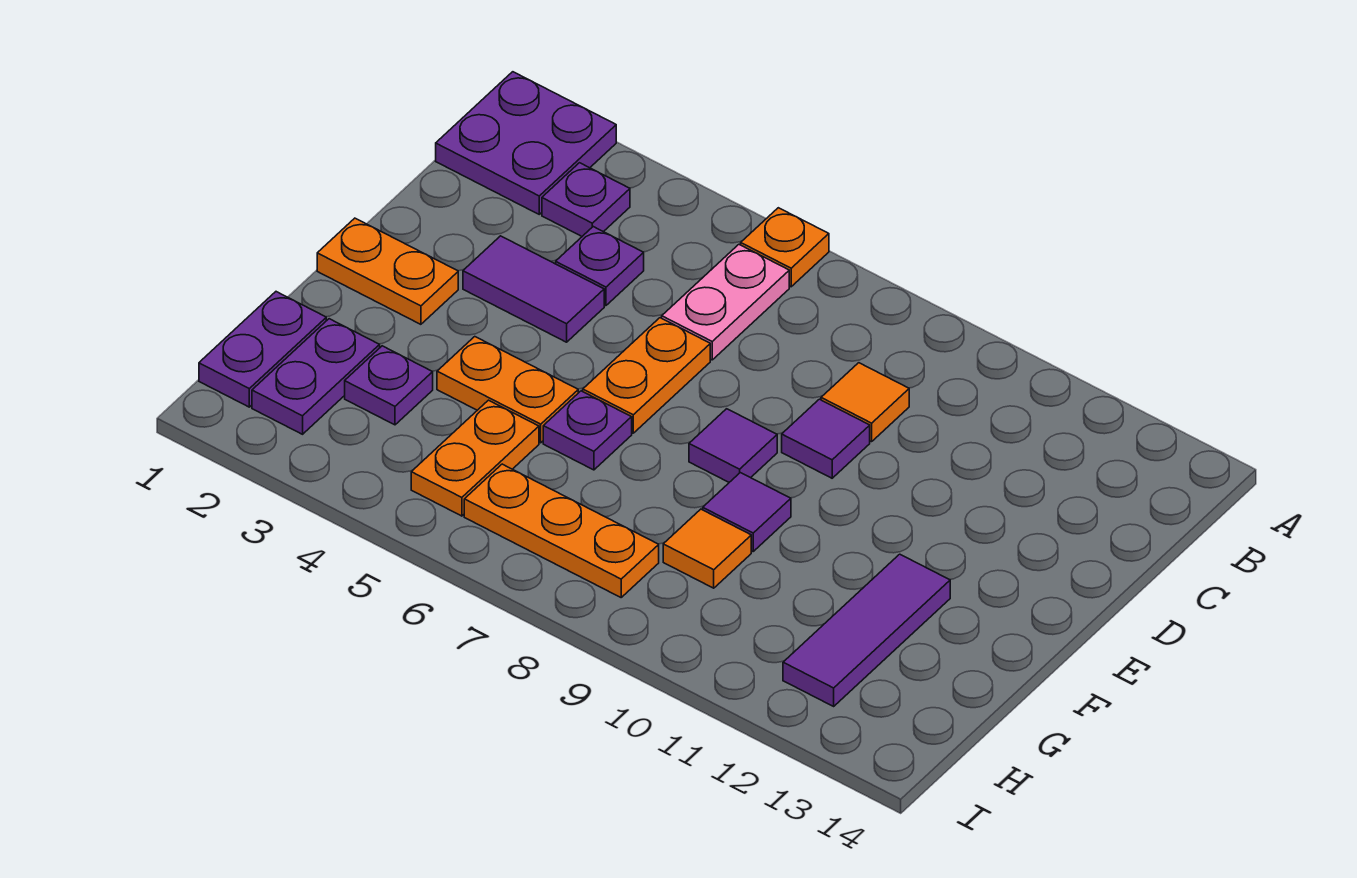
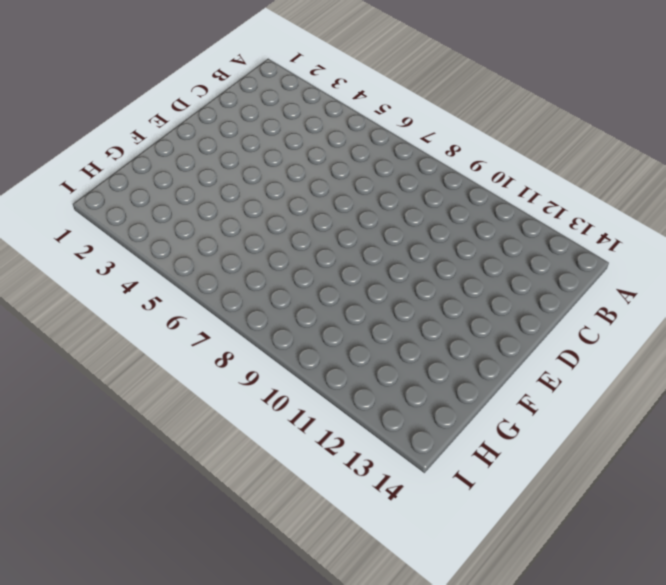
none -> purple 2x2 plate [436,72,616,214]
none -> orange 1x1 plate [741,208,829,287]
none -> purple 1x1 plate [542,163,630,236]

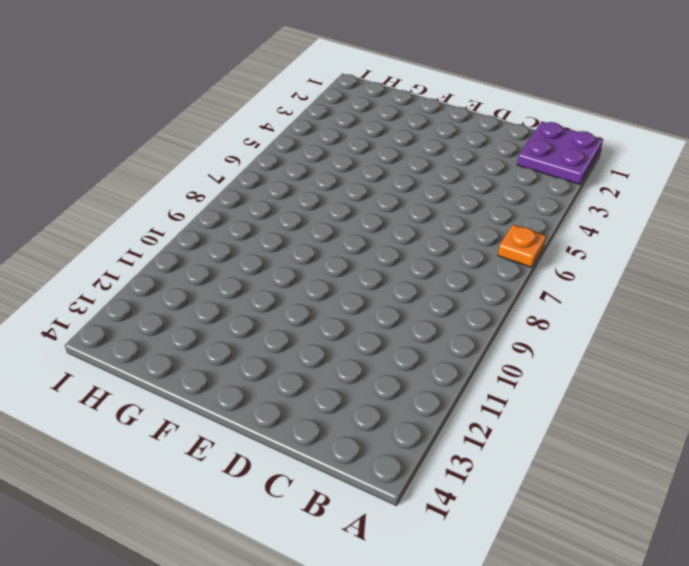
none -> purple 1x1 plate [542,163,630,236]
none -> pink 1x2 plate [662,245,789,360]
none -> purple 1x1 plate [556,227,644,306]

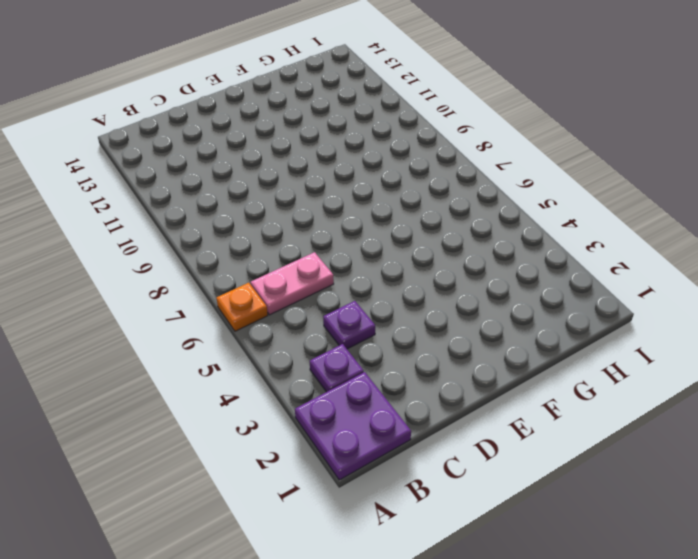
none -> orange 1x1 tile [821,363,909,442]
none -> purple 1x2 tile [463,236,604,342]
none -> orange 1x2 plate [583,318,710,433]

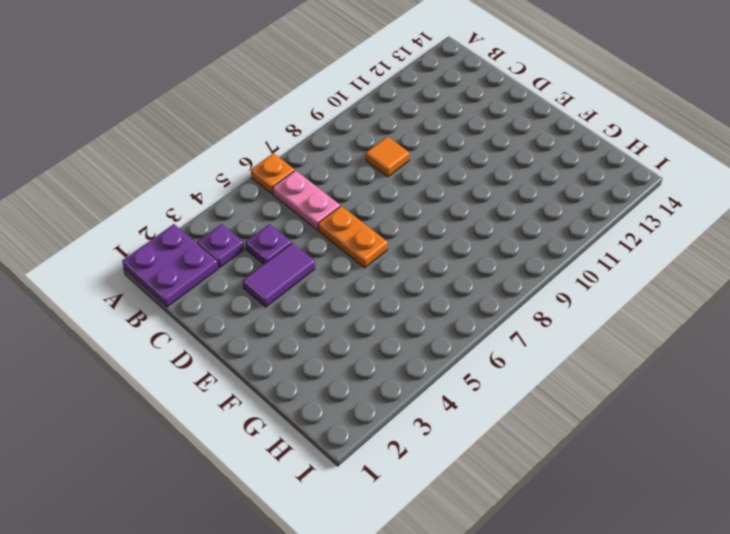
none -> purple 1x1 tile [782,399,870,478]
none -> orange 1x2 plate [317,218,458,324]
none -> purple 1x1 tile [689,409,777,482]

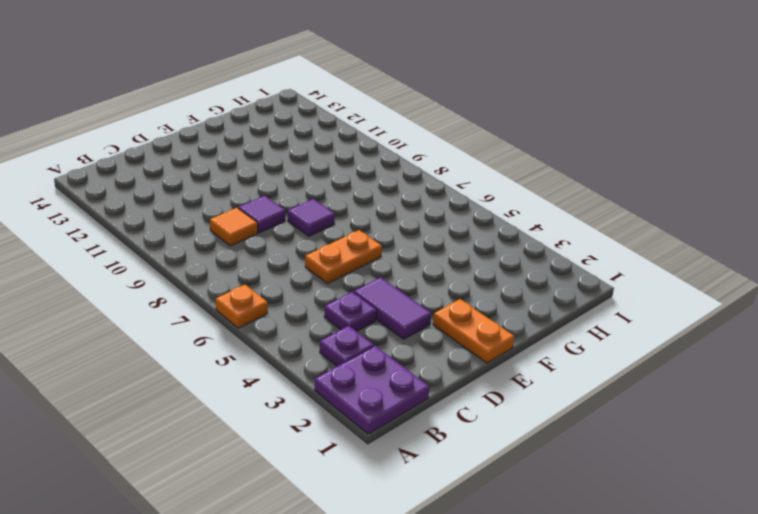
none -> pink 1x2 plate [662,245,789,360]
none -> orange 1x2 plate [437,337,578,443]
none -> purple 1x1 plate [543,391,632,470]

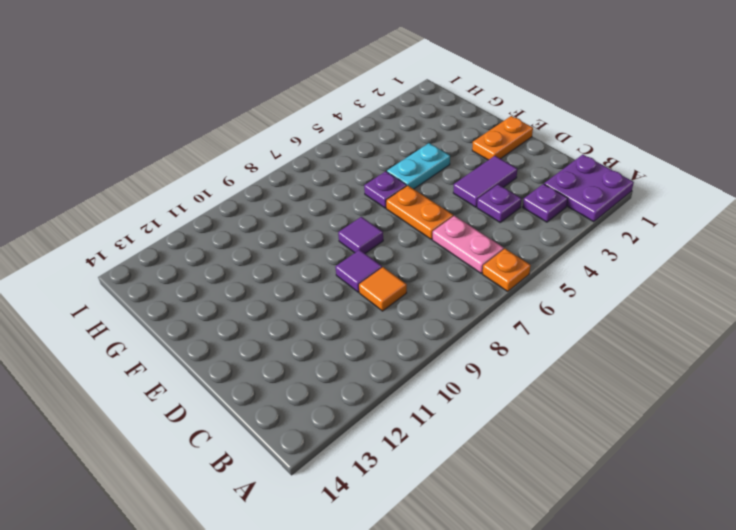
cyan 1x2 plate [387,143,450,189] -> orange 1x2 plate [437,337,578,443]
none -> purple 1x1 tile [703,473,791,551]
none -> purple 1x3 tile [783,554,950,706]
none -> purple 1x2 plate [199,292,326,407]

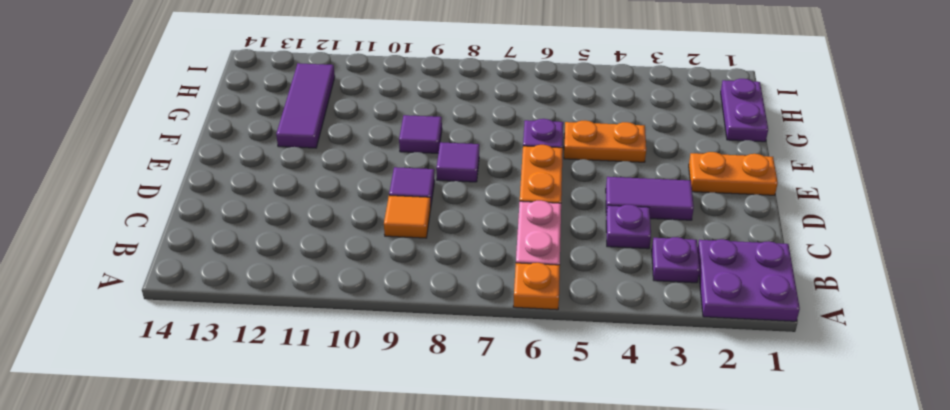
none -> purple 1x2 plate [252,319,380,434]
none -> purple 1x1 plate [345,346,433,425]
none -> orange 1x2 plate [411,400,539,516]

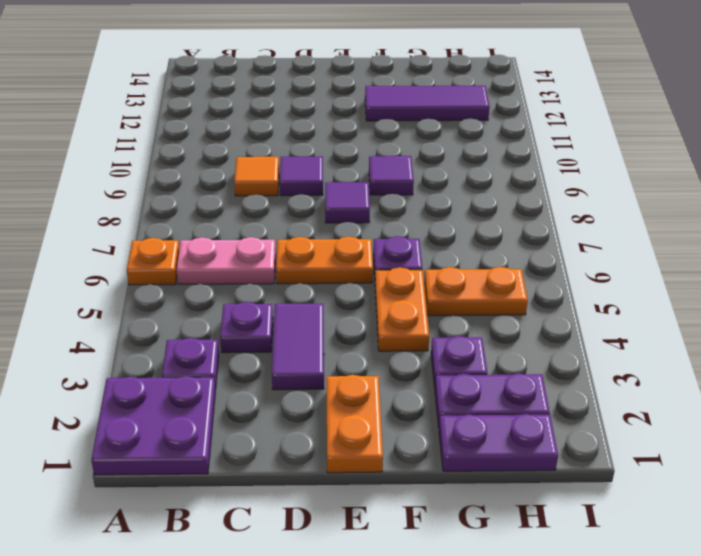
none -> orange 1x1 tile [663,509,751,588]
none -> orange 1x3 plate [464,464,659,597]

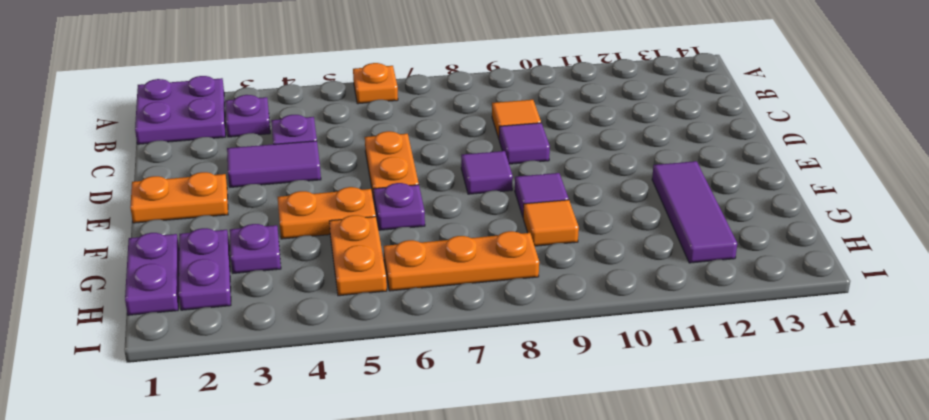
none -> pink 1x2 plate [662,245,789,360]

